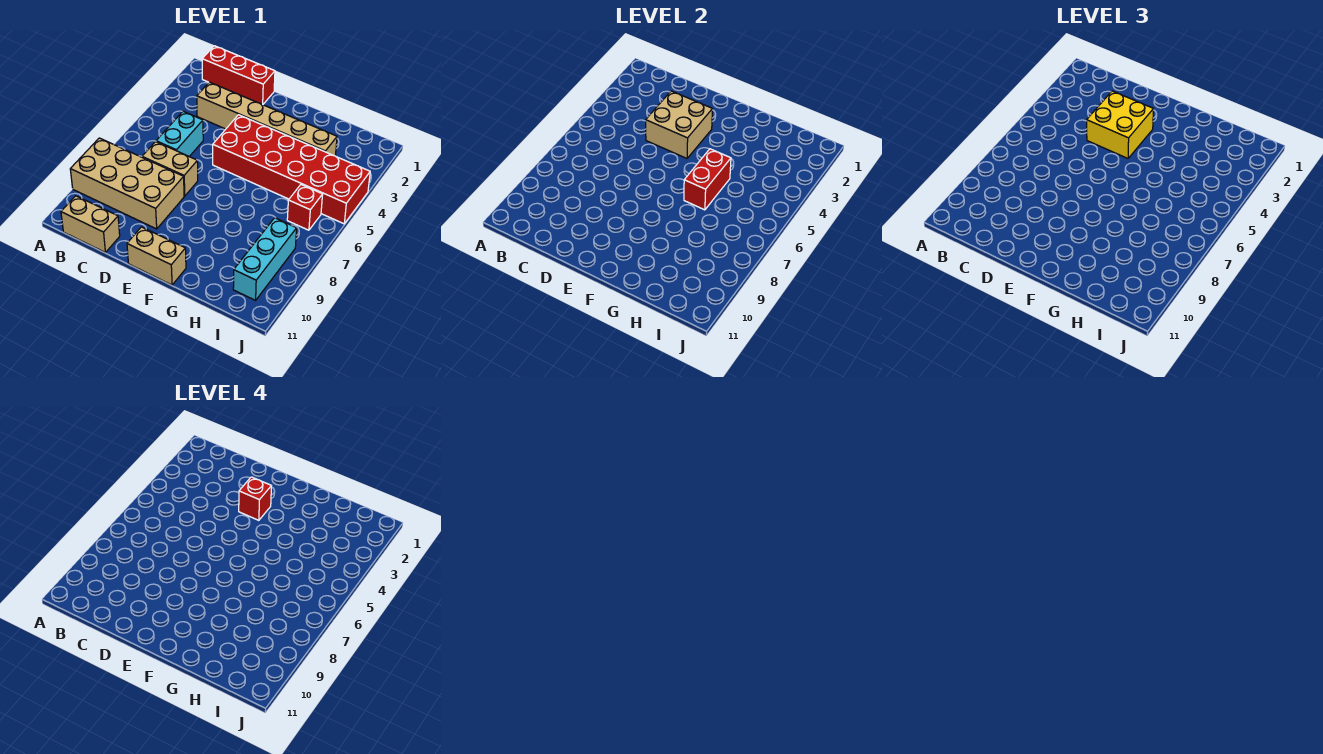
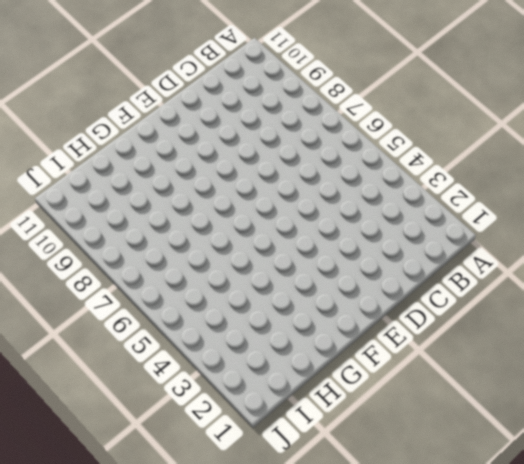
none -> tan 2x4 brick [70,138,184,229]
none -> red 1x3 brick [202,46,275,105]
none -> tan 1x2 brick [61,196,120,252]

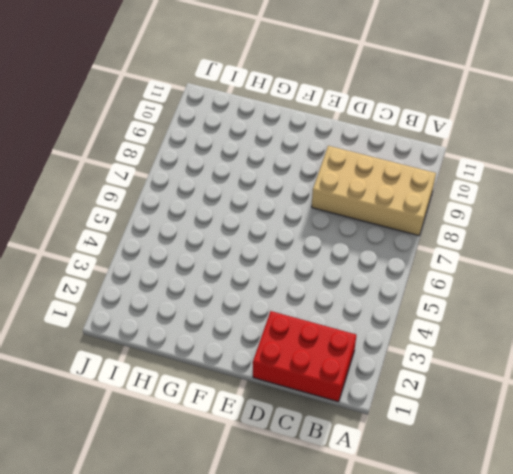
red 2x3 brick [253,311,356,402] -> red 1x3 brick [202,46,275,105]
none -> tan 1x2 brick [61,196,120,252]
none -> tan 1x6 brick [197,82,337,156]
none -> cyan 1x2 brick [156,111,203,157]

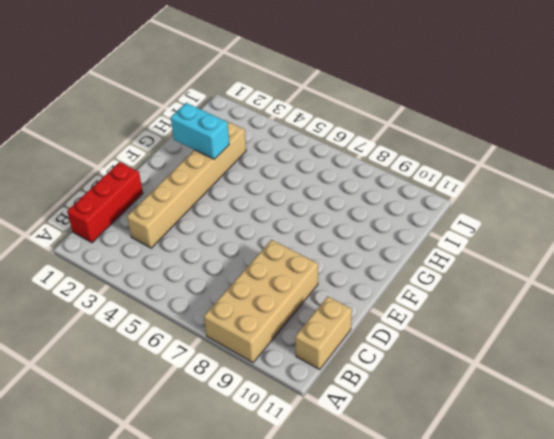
cyan 1x2 brick [171,103,229,159] -> cyan 1x2 brick moved to [156,111,203,157]
none -> tan 1x2 brick [142,142,198,196]
none -> red 2x6 brick [213,115,370,224]
none -> tan 1x2 brick [127,227,186,285]

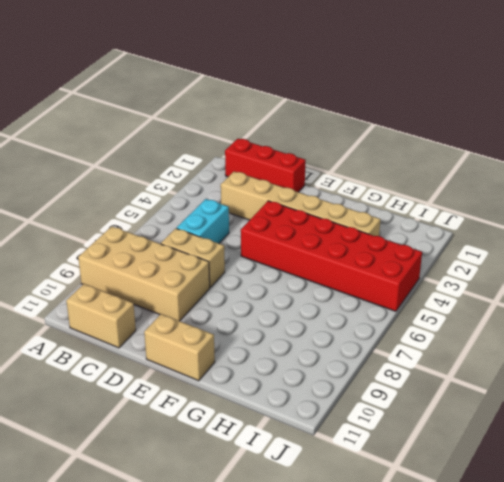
none -> red 1x1 brick [287,185,323,230]
none -> cyan 1x3 brick [233,218,297,300]
none -> tan 2x2 brick [646,91,712,158]

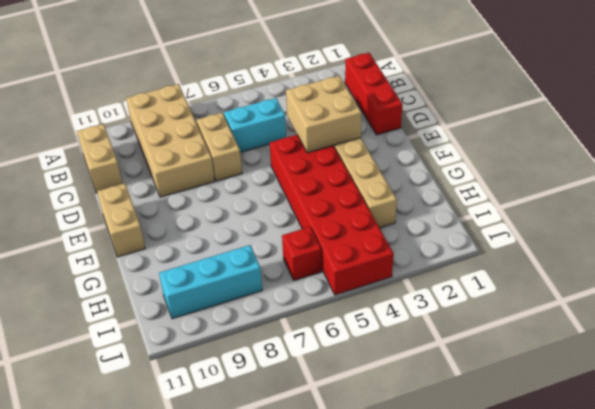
none -> red 1x2 brick [684,149,731,210]
none -> yellow 2x2 brick [1087,91,1153,158]
none -> red 1x1 brick [239,477,271,520]

